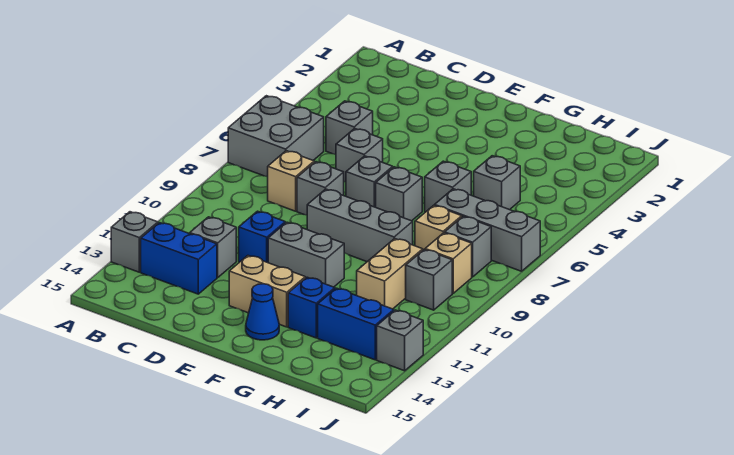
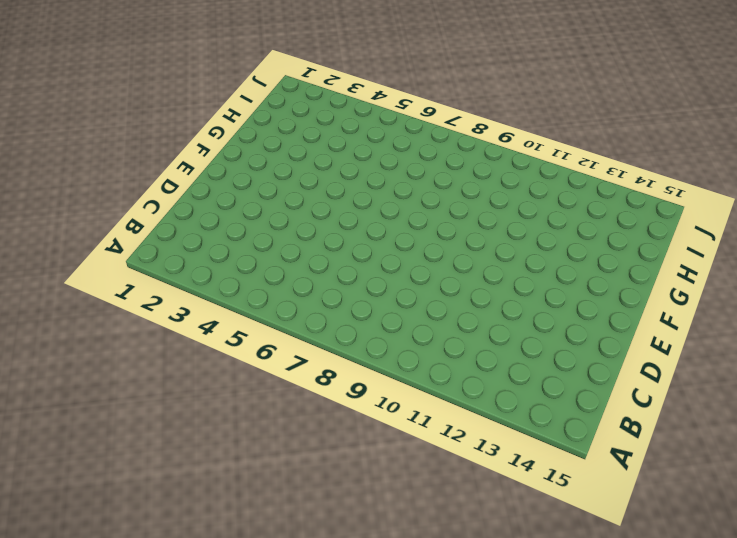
none -> grey 2x2 brick [228,96,324,177]
none -> grey 1x1 brick [111,212,158,272]
none -> blue 1x2 brick [141,223,217,294]

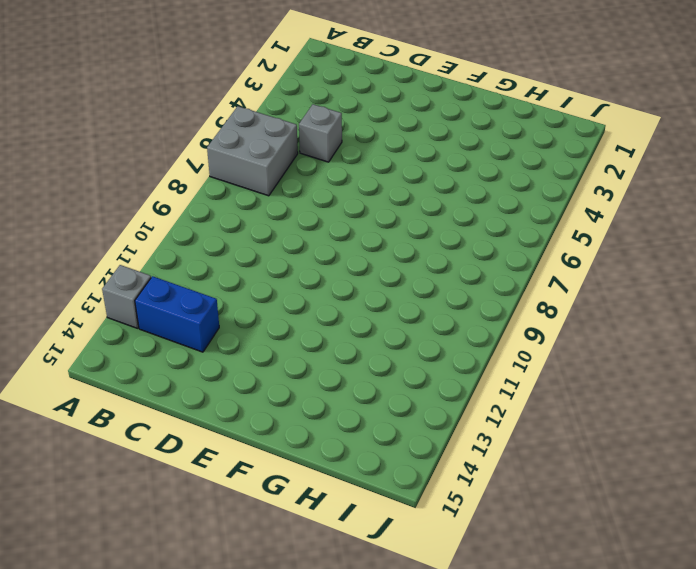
none -> tan 1x1 brick [268,151,314,211]
none -> grey 1x1 brick [190,217,236,278]
none -> grey 1x1 brick [336,128,383,182]

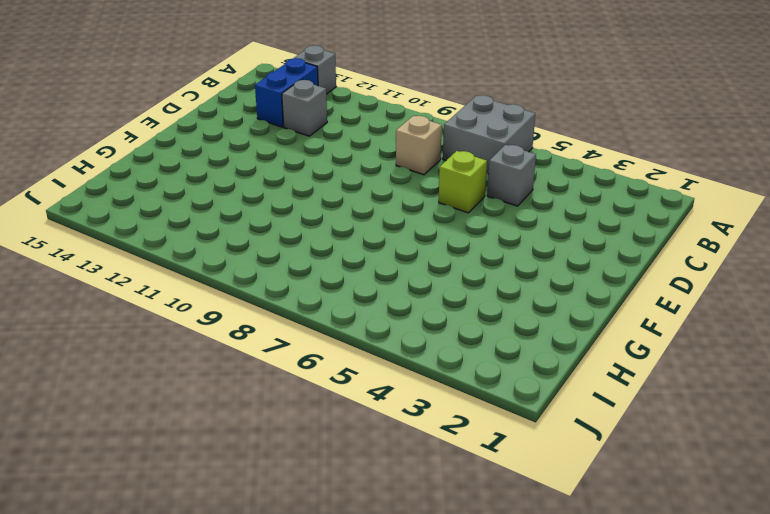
lime 1x1 brick [439,151,487,213] -> grey 1x1 brick [336,128,383,182]
none -> grey 1x1 brick [297,162,344,215]
none -> blue 1x1 brick [239,211,285,263]
none -> grey 1x1 brick [346,156,393,207]

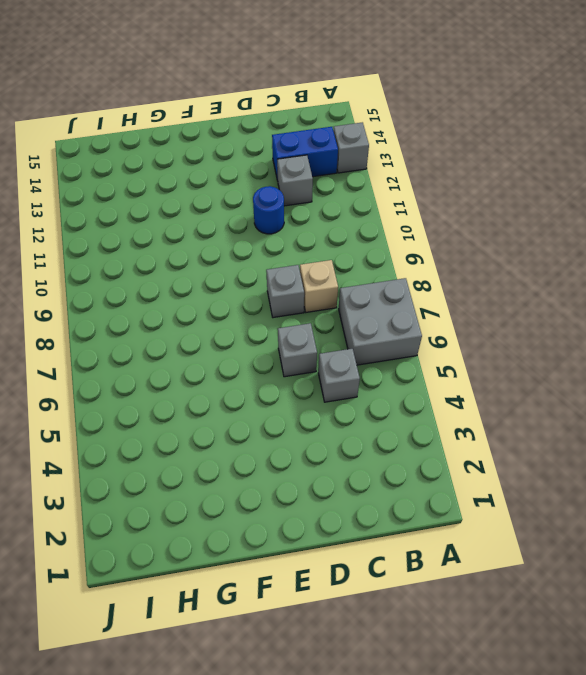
blue 1x1 round brick [253,186,284,234] -> blue 1x1 brick [239,211,285,263]
none -> grey 1x1 brick [346,156,393,207]
none -> grey 1x3 brick [307,189,413,262]
none -> grey 1x2 brick [268,222,344,287]

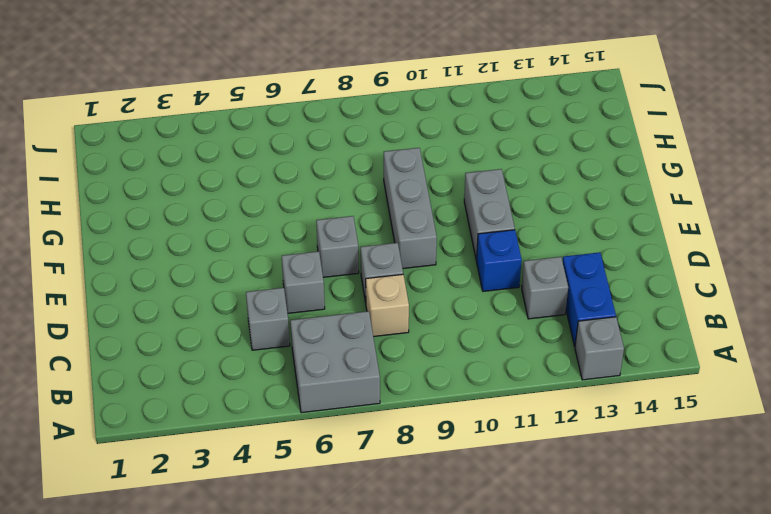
none -> tan 1x2 brick [229,256,305,327]
none -> grey 1x1 brick [376,167,422,221]
none -> blue 1x1 cone [246,284,279,340]

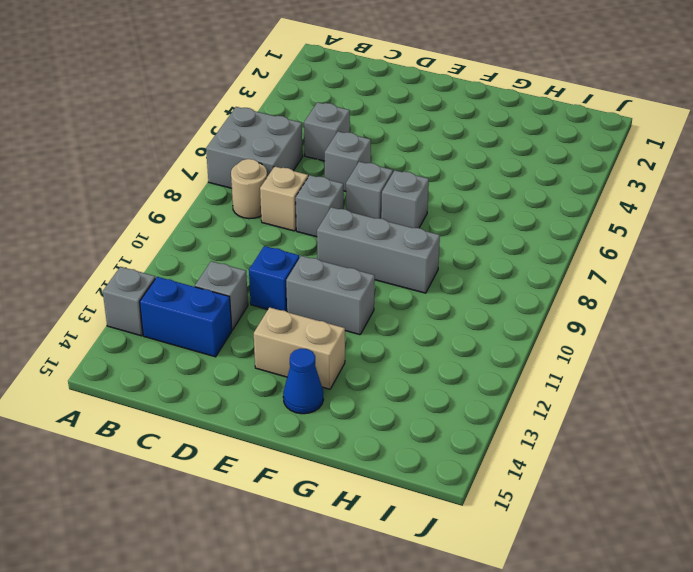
tan 1x1 round brick [231,159,267,219] -> none
none -> grey 1x1 brick [425,161,471,212]
none -> blue 1x1 brick [288,277,335,338]
none -> grey 1x1 brick [474,156,520,210]

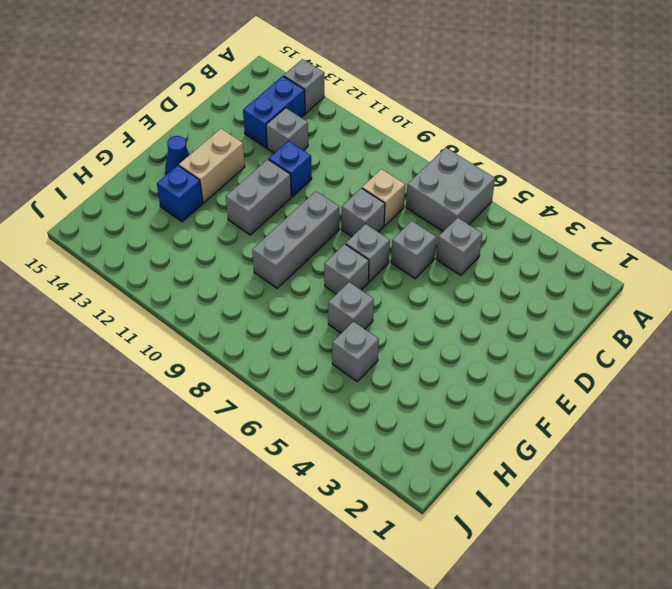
none -> grey 1x3 brick [435,189,540,271]
none -> tan 1x1 brick [415,205,462,250]
none -> tan 1x2 brick [357,239,423,309]

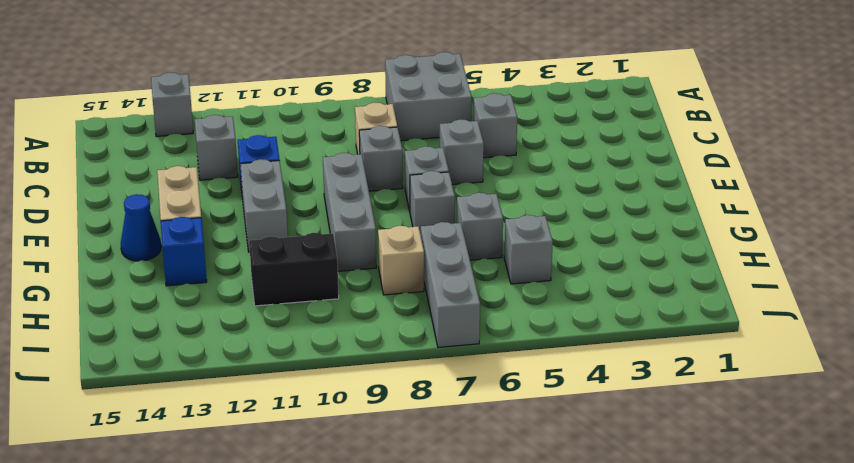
black 1x2 brick [249,233,339,306] -> tan 1x2 brick [357,239,423,309]
none -> blue 1x2 brick [141,223,217,294]
none -> blue 1x2 brick [318,288,394,360]
none -> grey 1x1 brick [445,216,491,277]

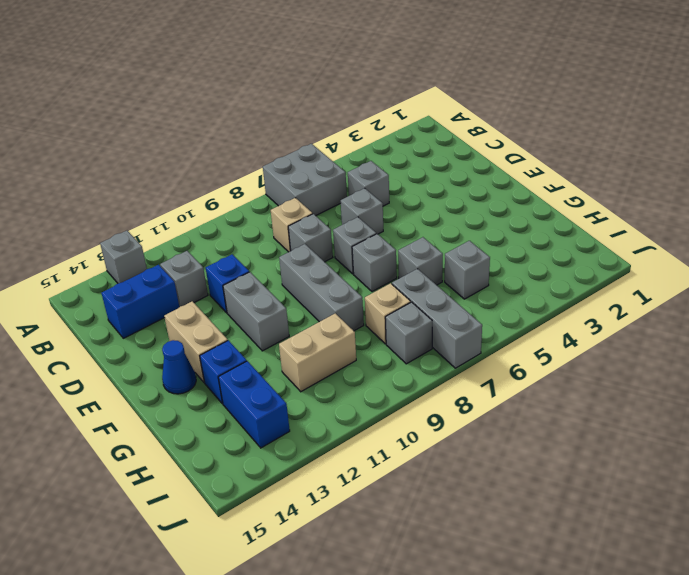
blue 1x2 brick [102,265,179,338] -> blue 1x2 brick turned to [141,223,217,294]
none -> tan 1x1 brick [425,233,472,293]
none -> grey 1x1 brick [406,249,452,310]
none -> grey 1x1 brick [377,310,423,371]

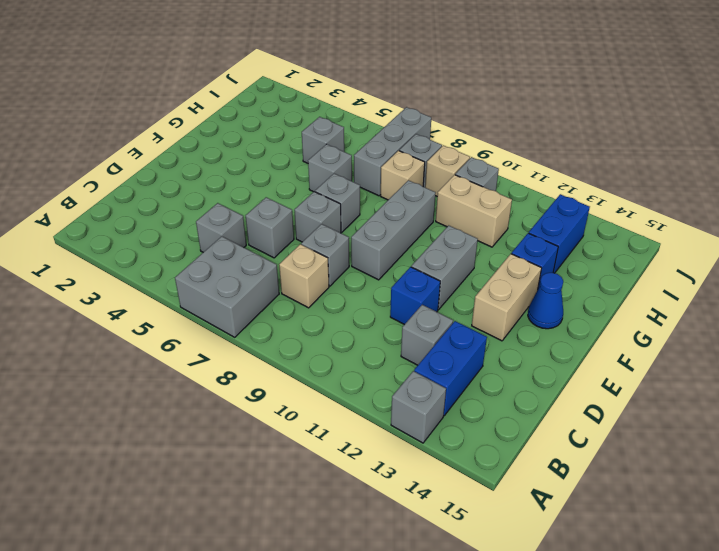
none -> grey 1x1 brick [377,310,423,371]

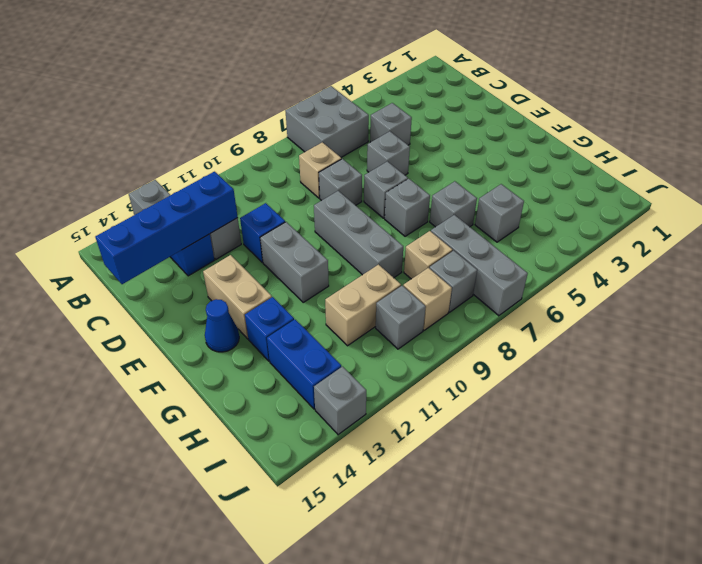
blue 1x4 brick [95,172,238,284] -> none

